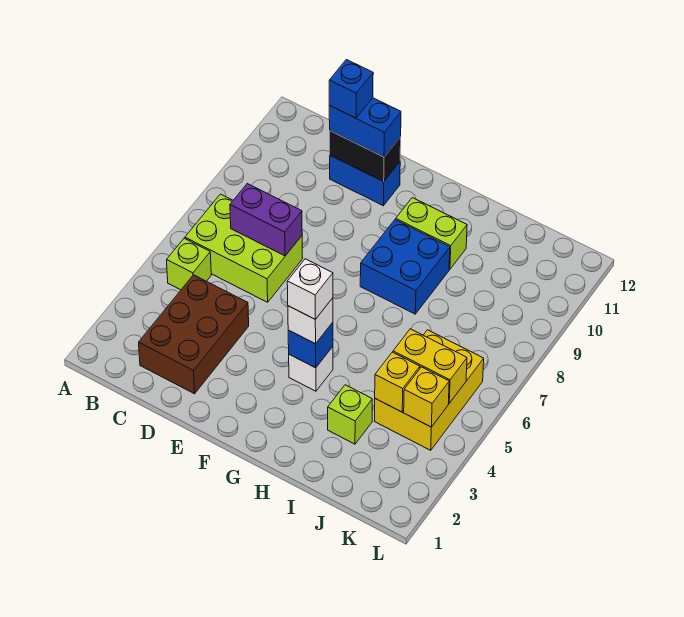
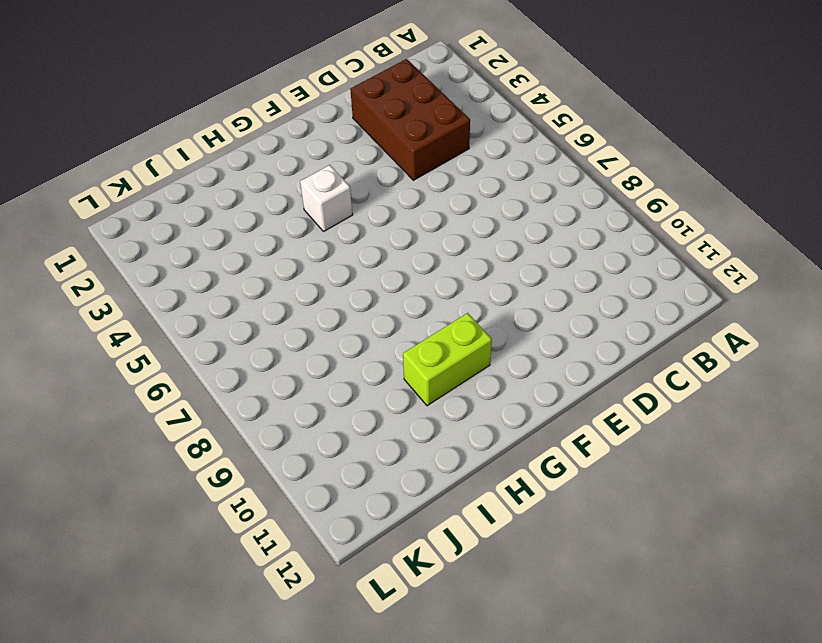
none -> lime 1x1 brick [167,238,211,290]
none -> lime 2x3 brick [185,194,303,302]
none -> blue 1x2 brick [330,156,400,206]

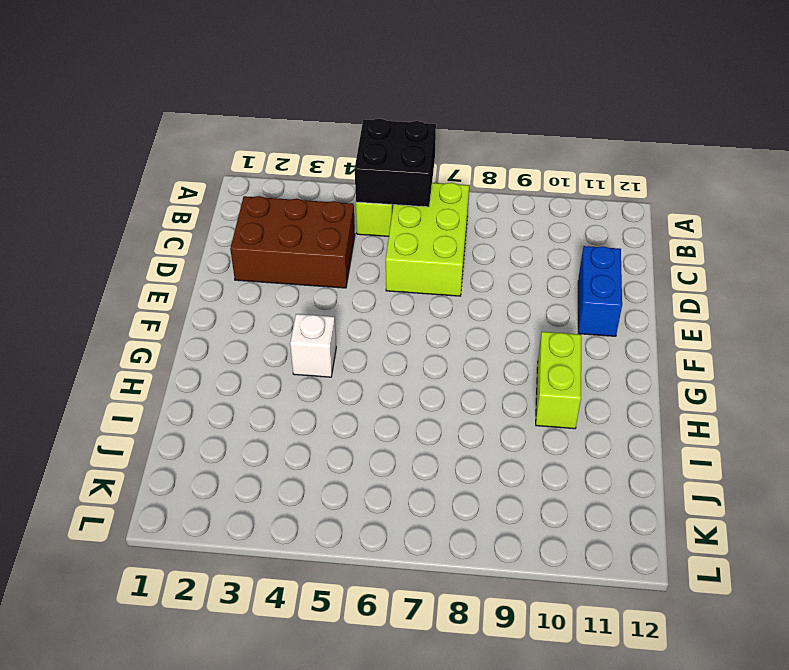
black 2x2 brick [355,119,436,207] -> none
none -> blue 2x2 brick [360,220,450,314]
none -> lime 1x1 brick [328,385,372,444]
none -> yellow 2x3 brick [375,330,484,450]

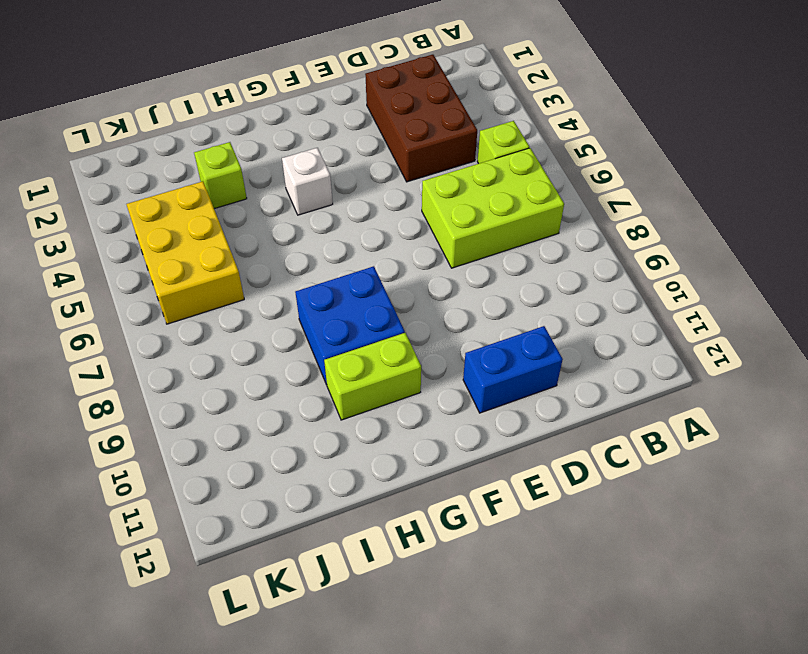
none -> purple 1x2 brick [230,184,302,256]
none -> black 1x2 brick [330,131,401,182]
none -> blue 1x1 brick [288,322,333,368]

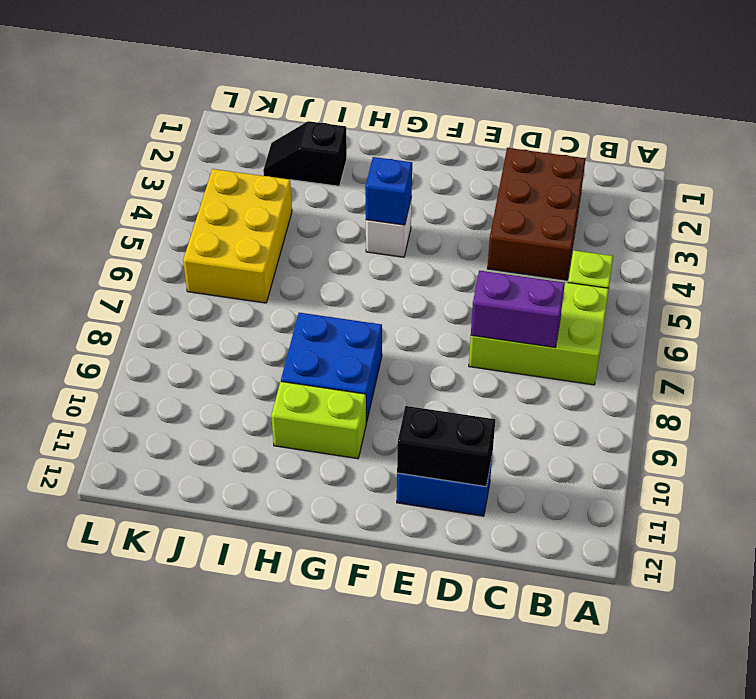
black 1x2 slope [263,121,347,186] -> none
none -> lime 1x1 brick [328,385,372,444]
none -> yellow 1x1 brick [375,352,420,412]
none -> yellow 1x2 brick [393,329,467,403]

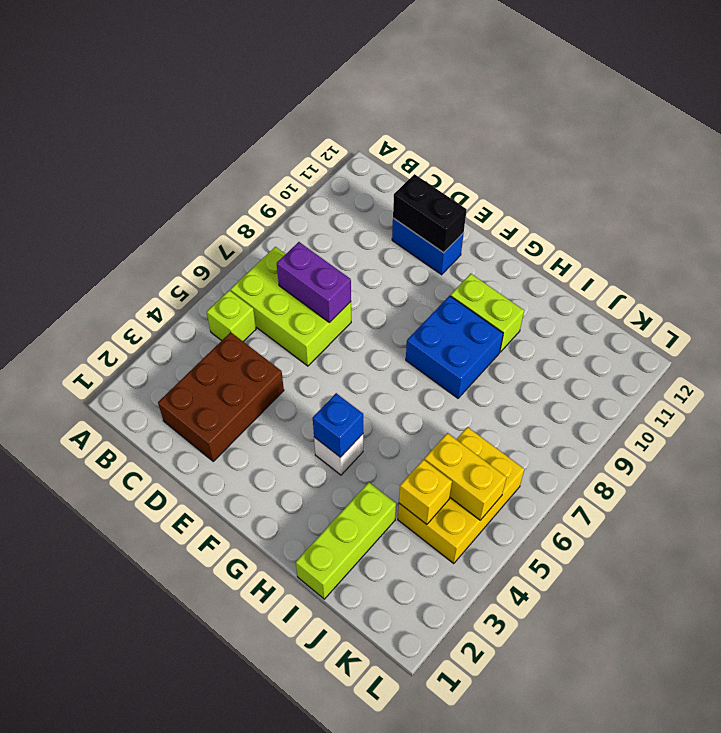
lime 1x3 brick [296,482,396,599] -> lime 1x1 brick [328,385,372,444]
none -> yellow 1x1 brick [404,367,449,427]
none -> blue 1x2 brick [329,98,401,157]
none -> white 1x1 brick [288,298,333,344]

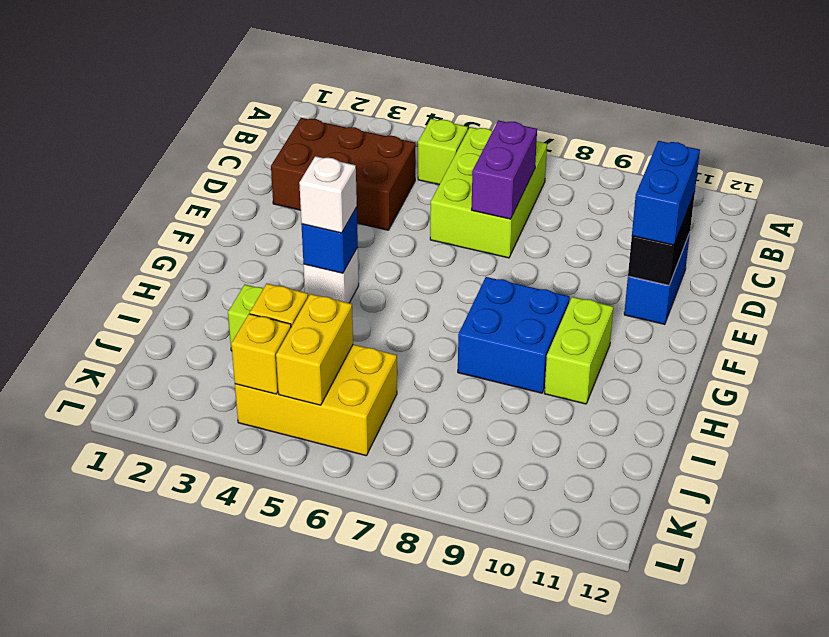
none -> blue 1x1 brick [329,60,373,118]
none -> white 1x1 brick [287,259,333,319]

